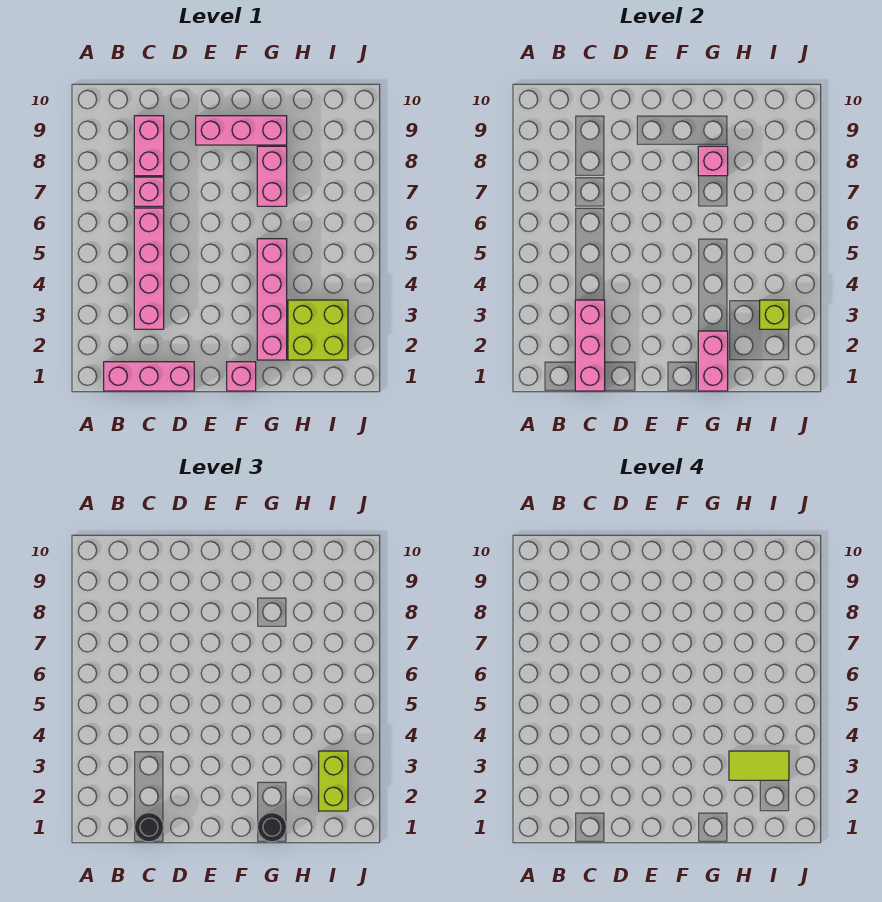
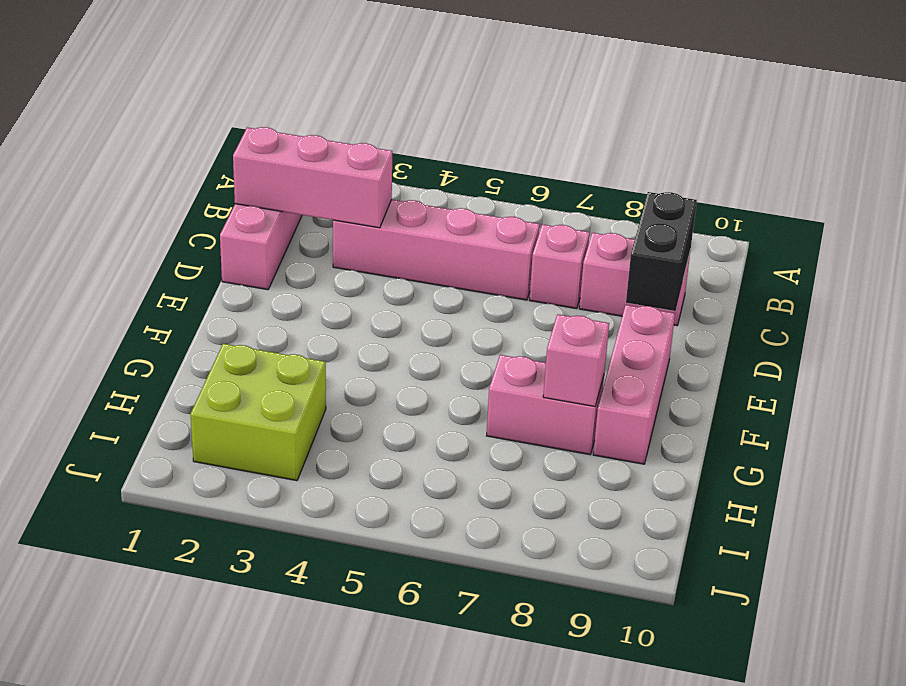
black 1x2 brick [626,192,697,311] -> none
none -> pink 1x1 brick [227,362,256,391]
none -> pink 1x4 brick [257,239,287,360]
none -> pink 1x2 brick [698,331,728,391]

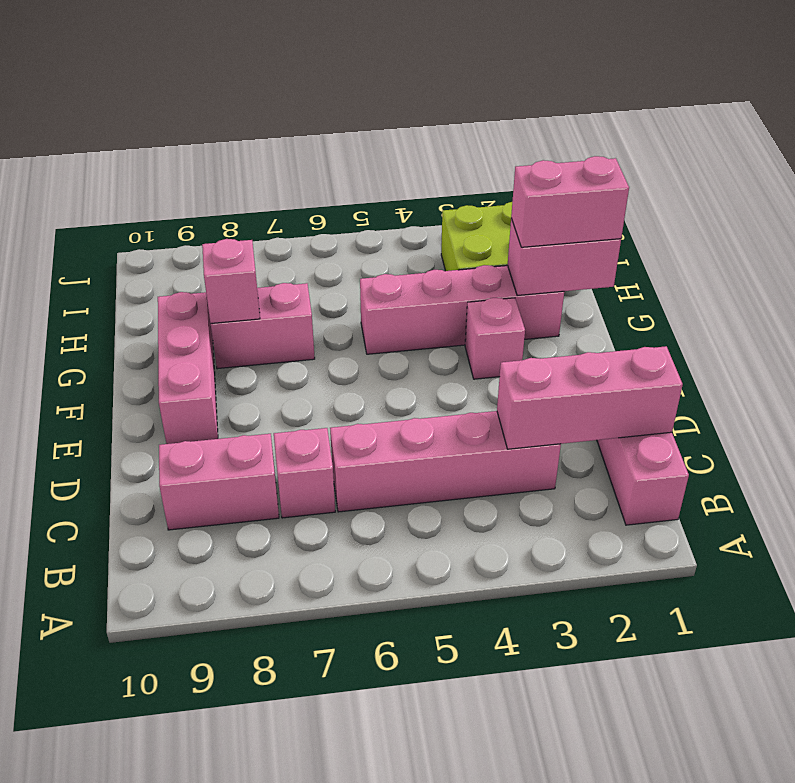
pink 1x1 brick [465,298,525,379] -> pink 1x1 brick moved to [227,362,256,391]
pink 1x2 brick [511,156,629,247] -> black 1x1 round brick [257,813,287,842]
none -> lime 1x1 brick [760,300,789,329]
none -> black 1x1 round brick [134,813,164,842]
none -> lime 1x2 brick [319,751,348,811]

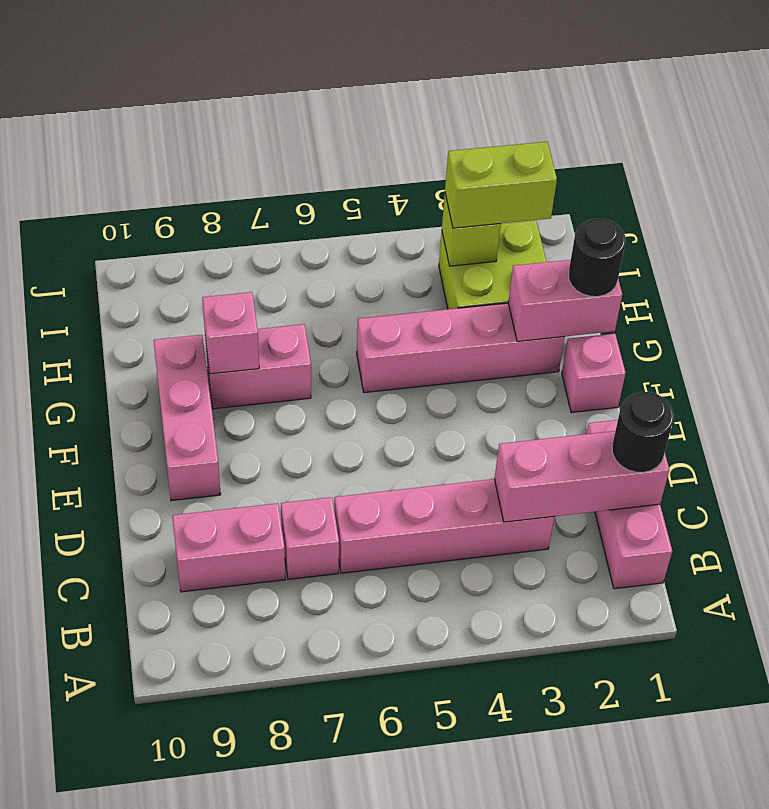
none -> lime 1x2 tile [729,751,789,780]

